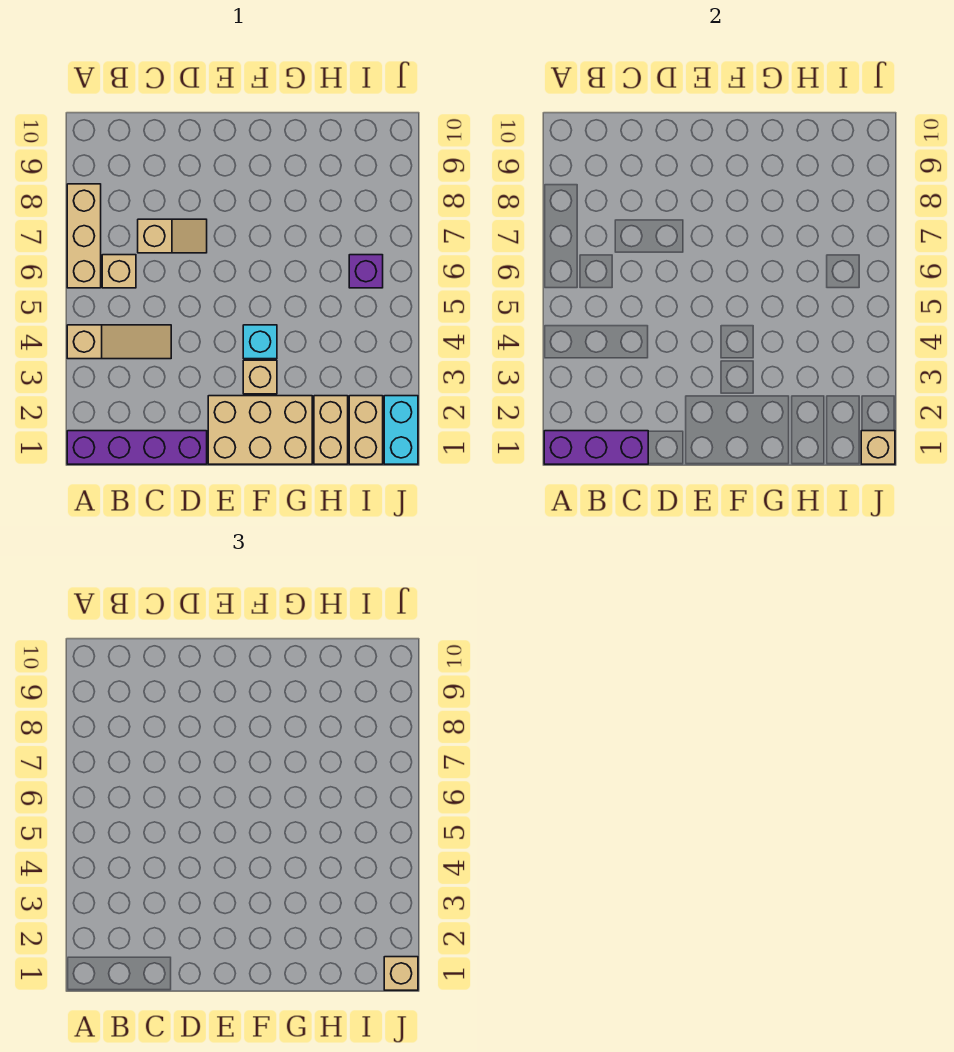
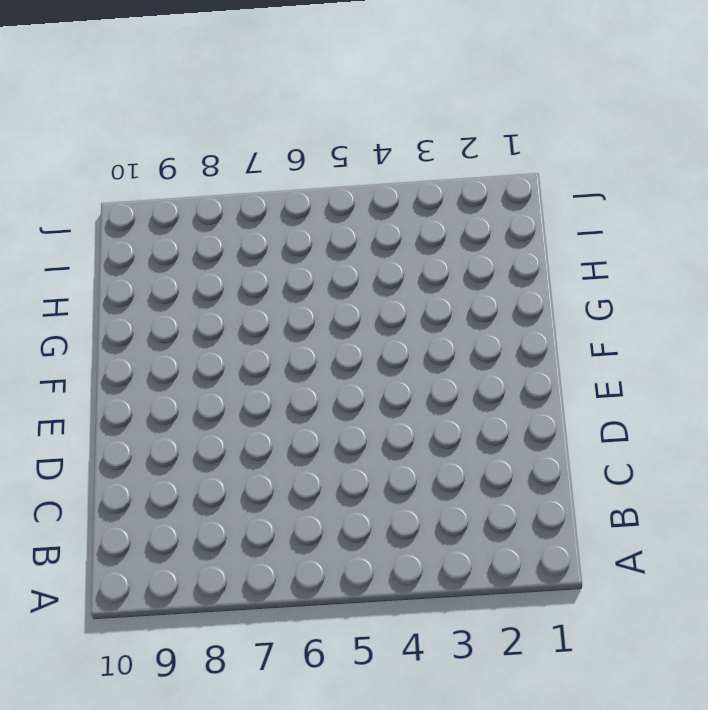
none -> purple 1x4 brick [67,431,207,464]
none -> tan 1x3 slope [67,325,171,359]
none -> tan 1x3 brick [67,184,101,288]

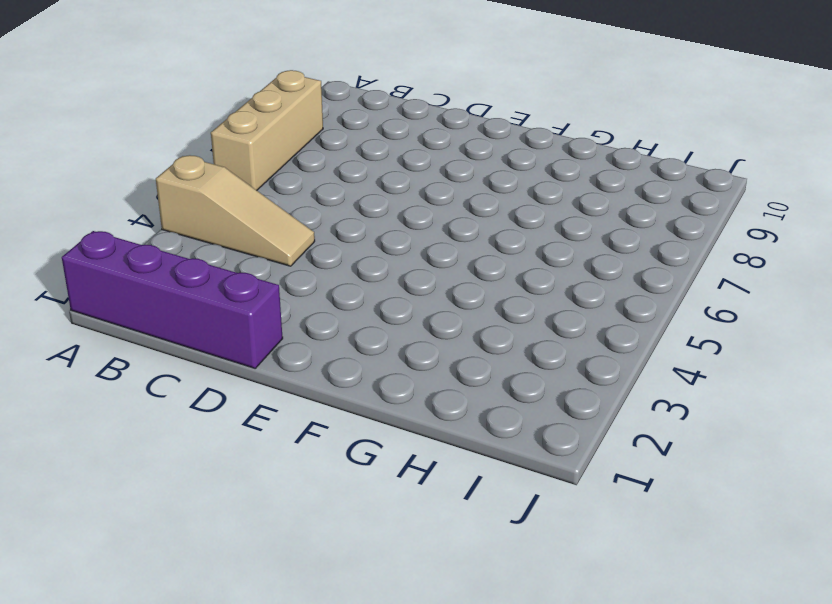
none -> tan 1x1 brick [102,255,136,288]
none -> tan 1x2 slope [138,219,207,253]
none -> tan 2x3 brick [208,396,312,464]

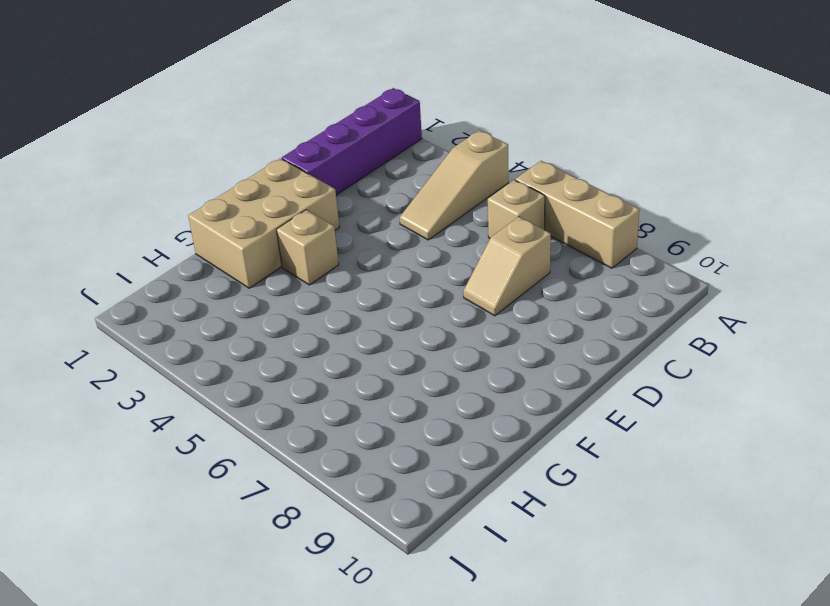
none -> cyan 1x1 brick [243,325,277,359]
none -> tan 1x2 brick [314,396,348,464]
none -> tan 1x2 brick [349,396,383,464]

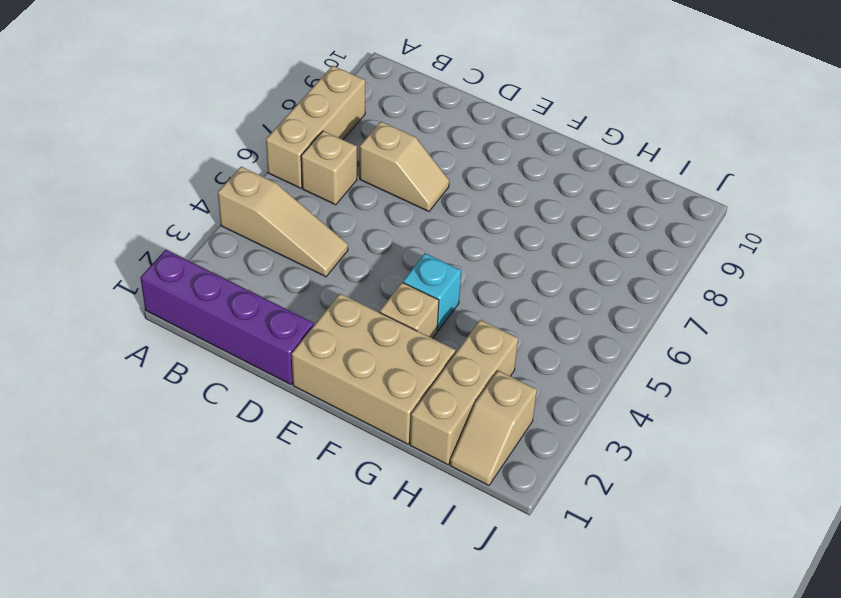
tan 1x3 brick [410,320,518,465] -> tan 1x2 brick [314,396,348,464]
tan 1x2 slope [450,371,537,486] -> tan 1x2 brick [349,396,383,464]
none -> purple 1x1 brick [349,255,383,288]
none -> cyan 1x2 brick [384,396,418,464]
none -> purple 1x3 brick [544,431,648,464]

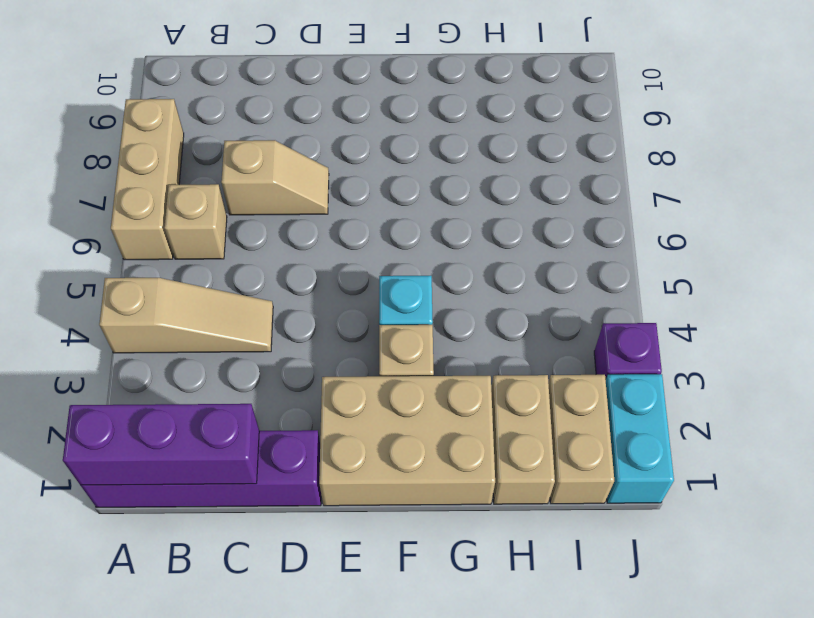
purple 1x1 brick [594,323,662,380] -> purple 1x1 brick moved to [349,255,383,288]
none -> tan 1x1 brick [861,431,895,464]
none -> tan 1x1 brick [384,957,418,990]

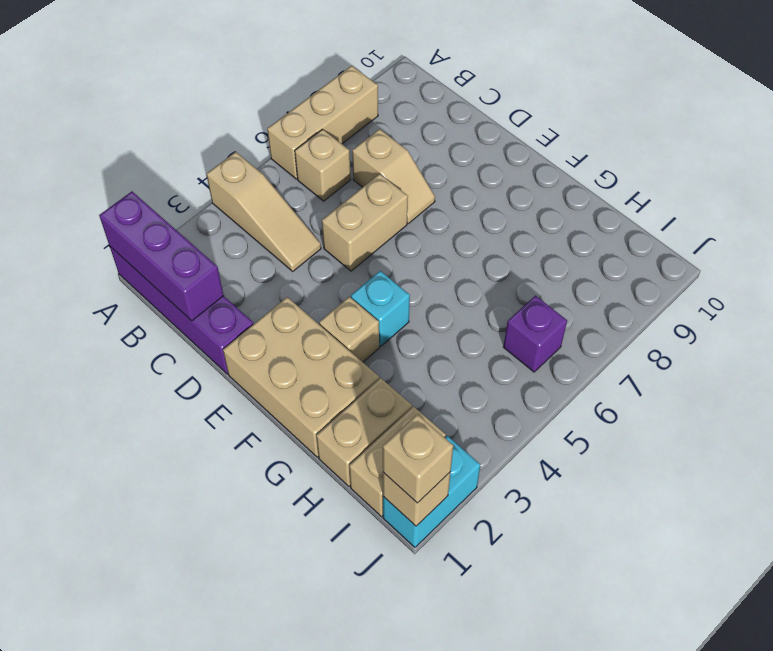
tan 1x2 brick [322,174,408,271] -> none

